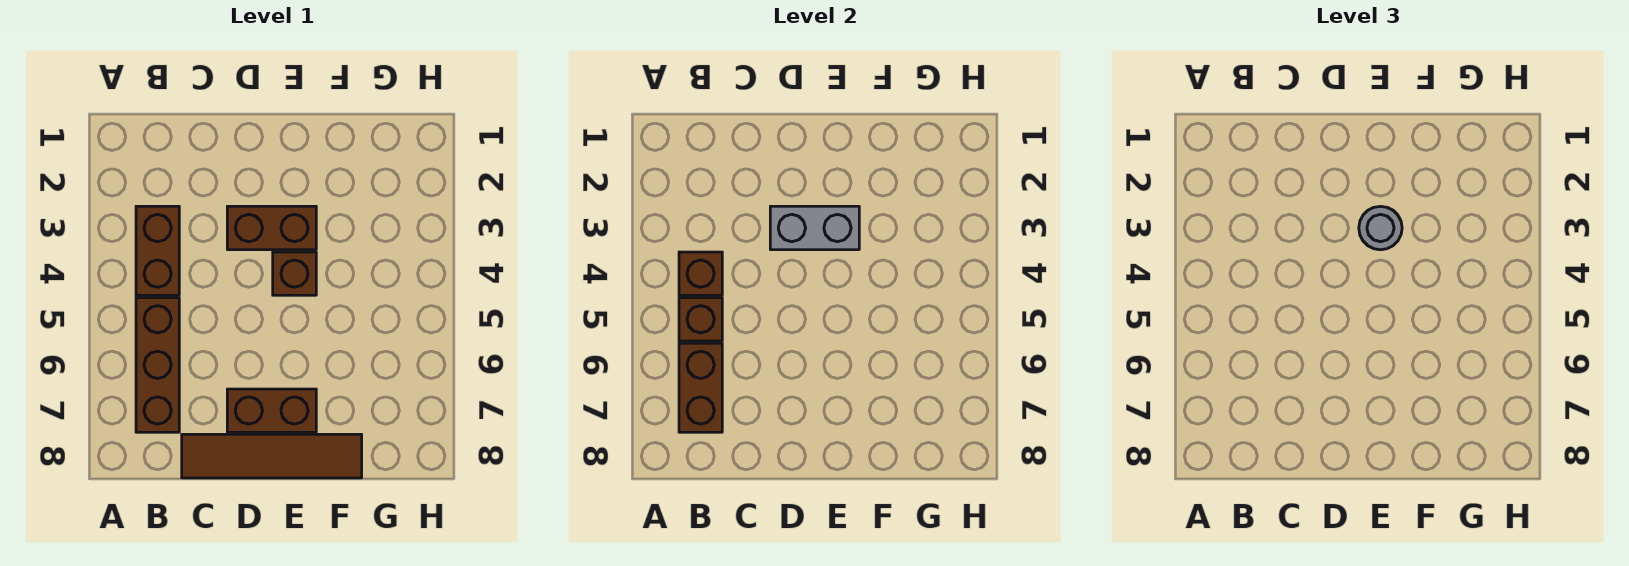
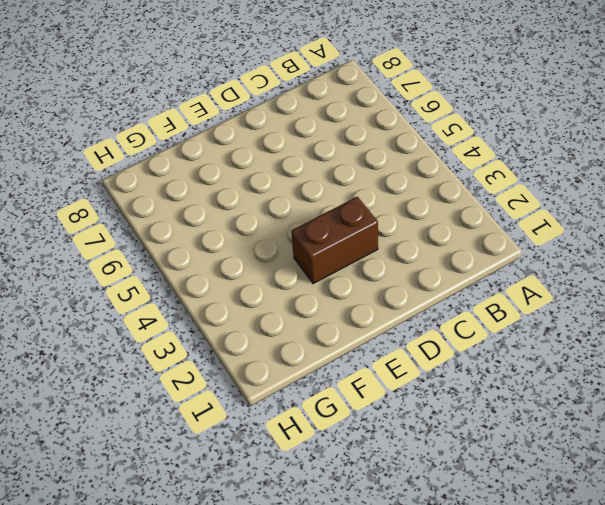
none -> brown 1x2 brick [136,206,179,295]
none -> brown 1x3 brick [136,298,179,432]

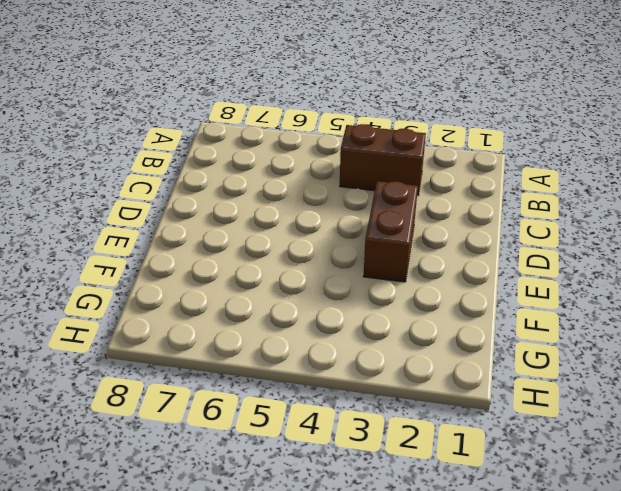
none -> brown 1x3 brick [136,298,179,432]
none -> brown 1x4 tile [182,434,362,478]

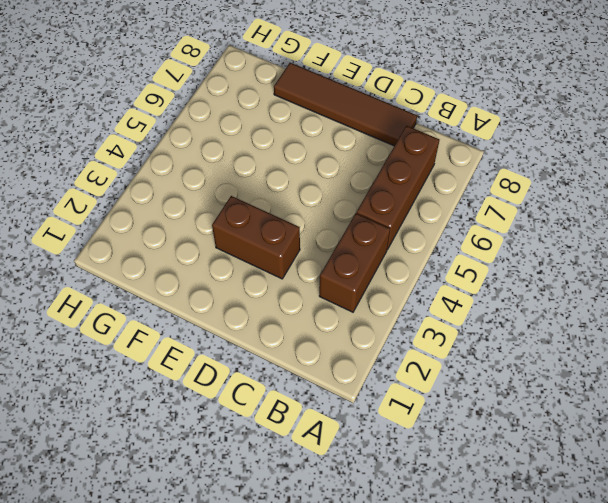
none -> brown 1x2 brick [227,389,316,432]
none -> brown 1x1 brick [273,252,316,295]

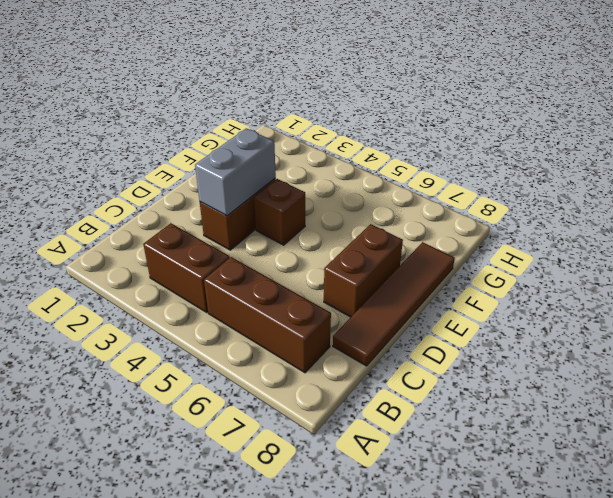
none -> brown 1x1 brick [679,252,722,295]
none -> brown 1x1 brick [679,298,722,341]

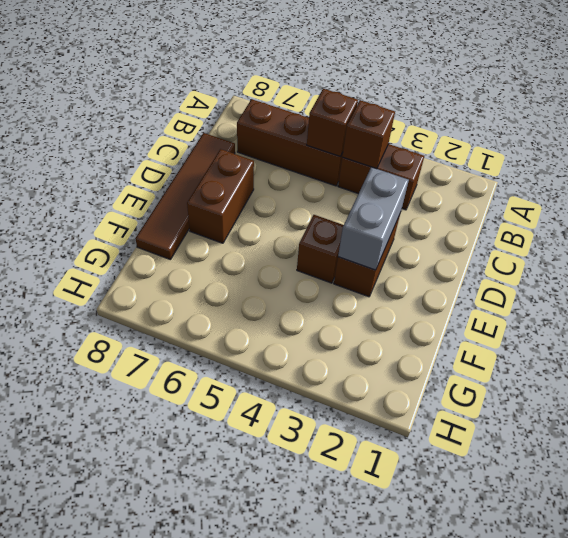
none -> brown 1x2 brick [679,343,722,432]
none -> grey 1x1 round brick [1359,206,1402,250]

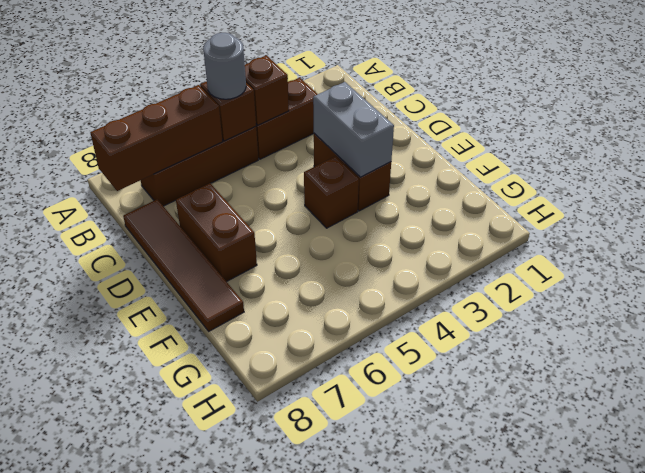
grey 1x1 round brick [203,33,246,99] -> grey 1x1 round brick moved to [1359,206,1402,250]
brown 1x3 brick [90,85,223,191] -> brown 1x2 brick [679,343,722,432]

